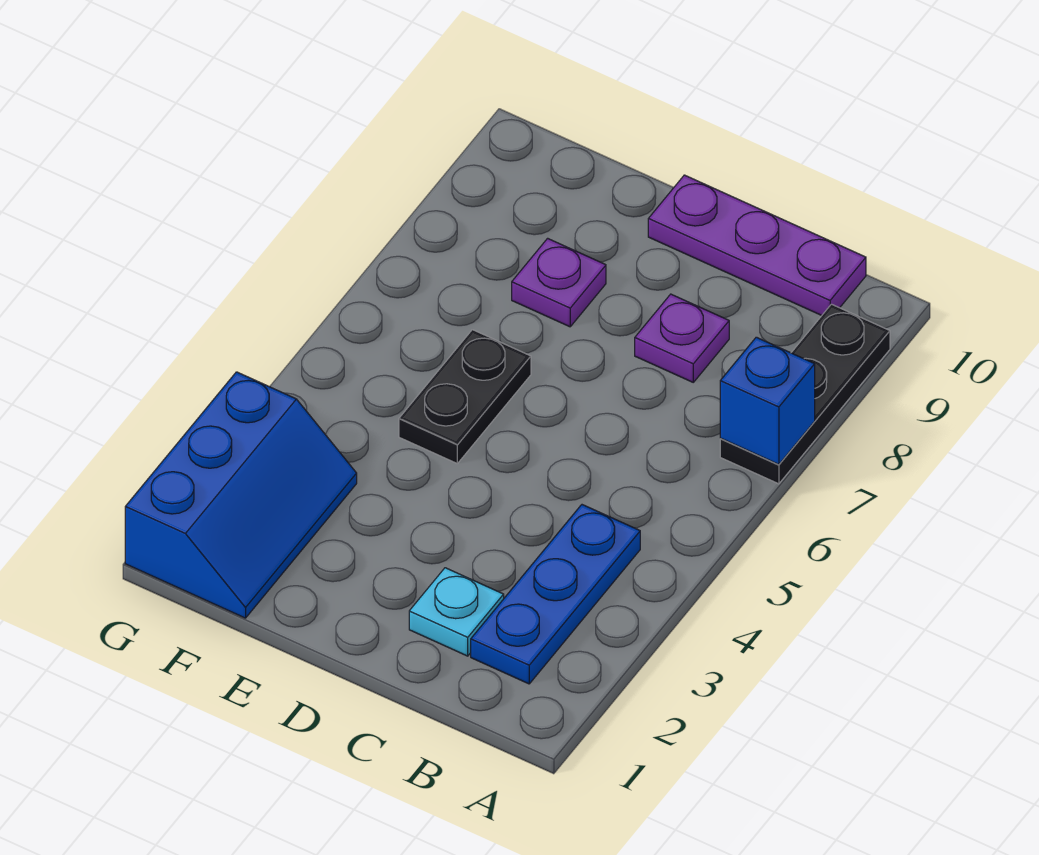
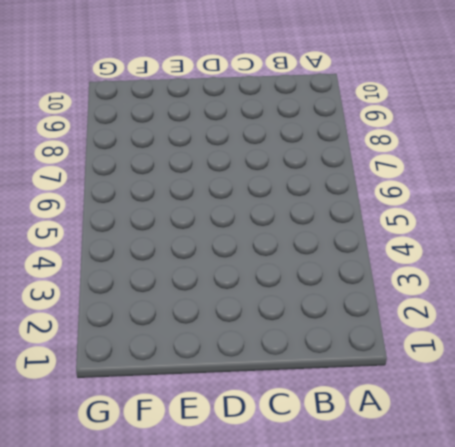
none -> black 1x3 plate [720,304,890,484]
none -> blue 1x3 plate [471,505,640,684]

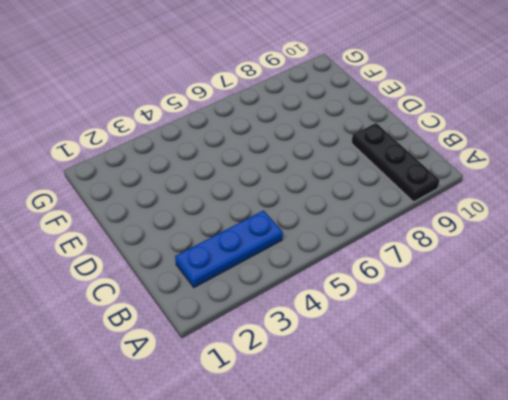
black 1x3 plate [352,123,440,202] -> black 1x3 plate turned to [720,304,890,484]
none -> purple 1x3 plate [648,175,866,315]
none -> cyan 1x1 plate [409,568,504,656]

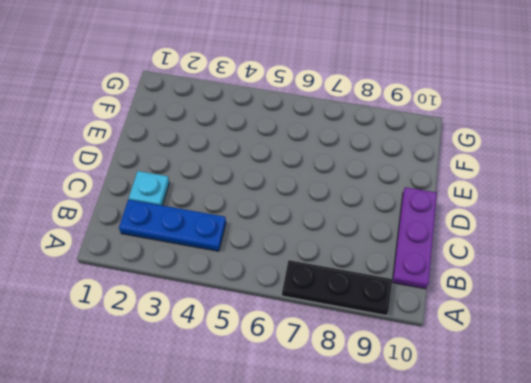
none -> purple 1x1 plate [635,294,729,382]
none -> black 1x2 plate [399,330,531,463]

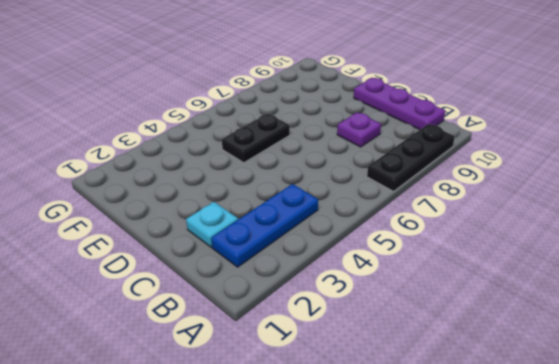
none -> purple 1x1 plate [512,238,606,327]
none -> blue 2x3 slope [125,372,357,618]

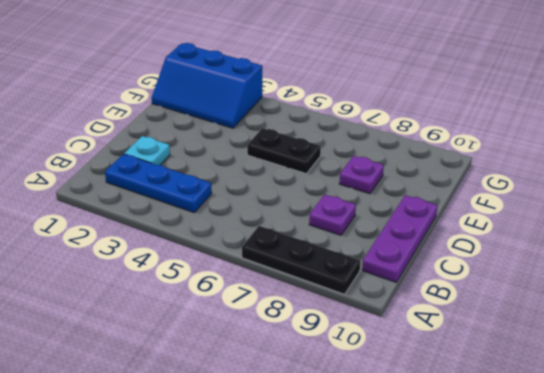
none -> blue 1x1 brick [720,337,815,464]

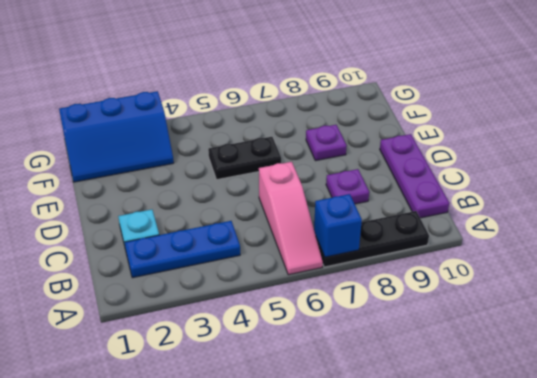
pink 1x3 slope [259,162,323,275] -> none

